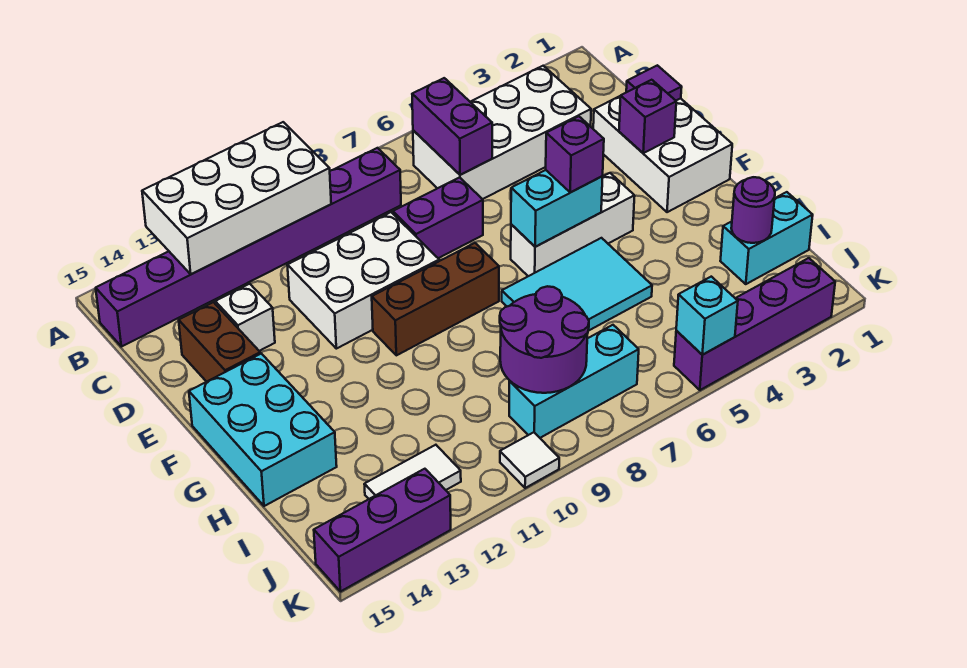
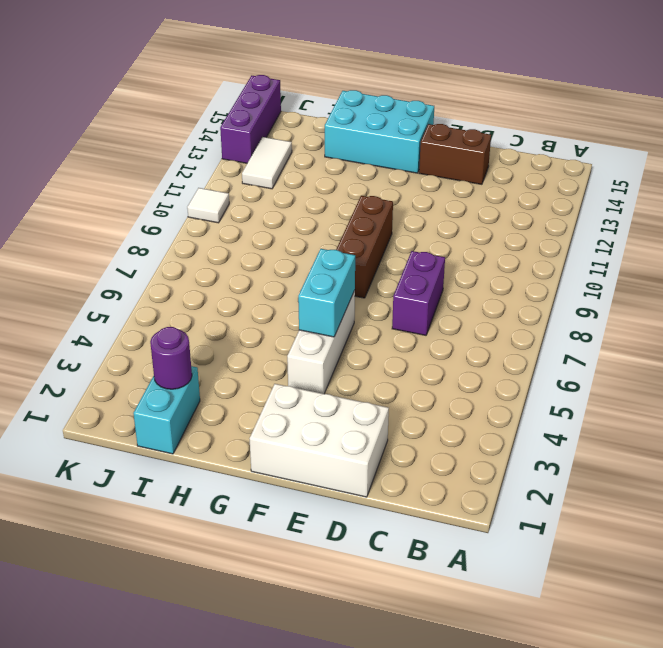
none -> white 2x4 brick [413,66,591,199]
none -> purple 1x8 brick [96,148,401,347]
none -> white 2x3 brick [287,212,439,349]

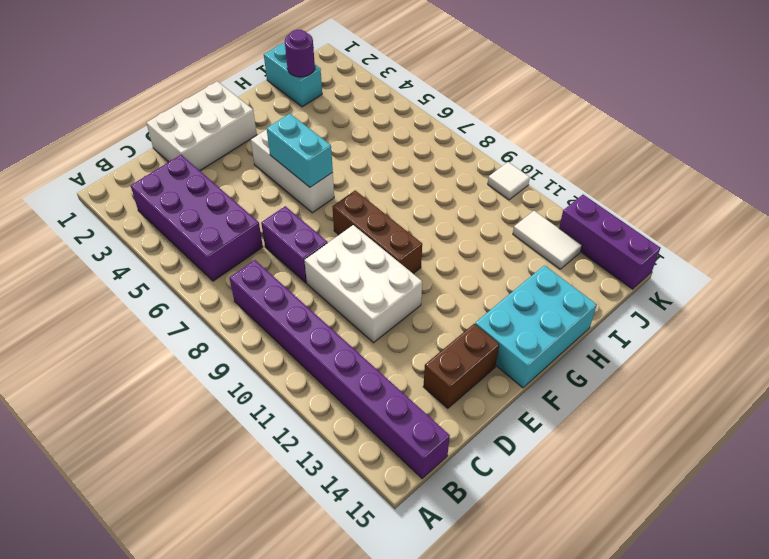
purple 2x4 brick [131,155,263,281] -> white 2x4 brick [413,66,591,199]
none -> white 1x1 brick [215,284,275,351]
none -> cyan 2x3 tile [502,238,652,331]
none -> cyan 1x3 brick [509,325,639,438]

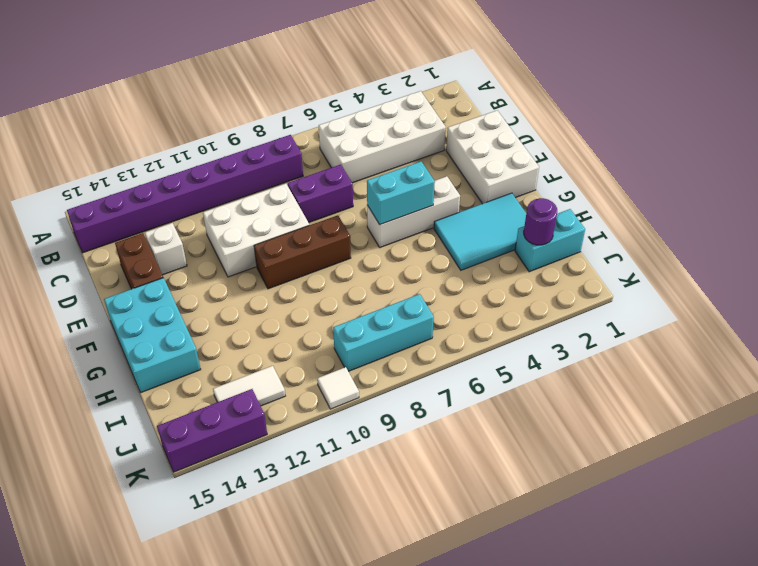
cyan 2x3 tile [434,193,526,270] -> cyan 2x3 tile moved to [502,238,652,331]
none -> purple 1x4 brick [674,258,835,390]
none -> white 2x4 brick [142,122,331,274]
none -> purple 1x2 brick [412,78,492,175]

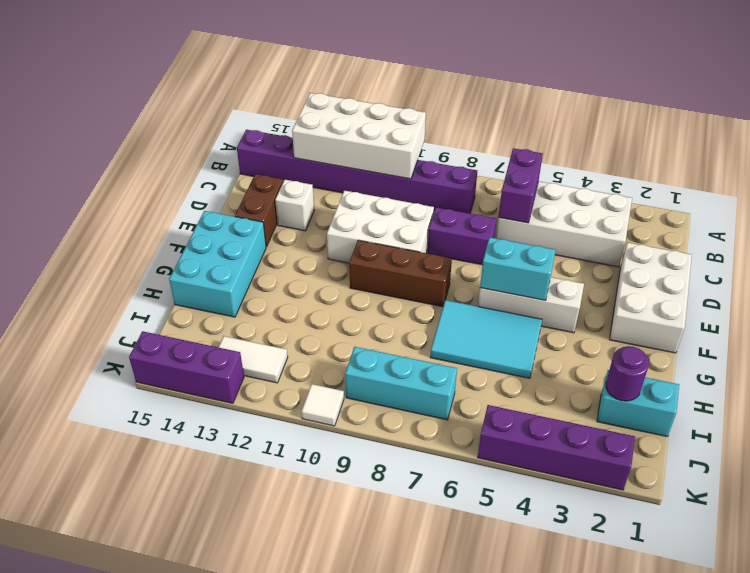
none -> purple 1x1 tile [626,65,682,100]
none -> purple 1x1 brick [619,80,676,153]
none -> purple 2x2 round brick [500,286,589,393]

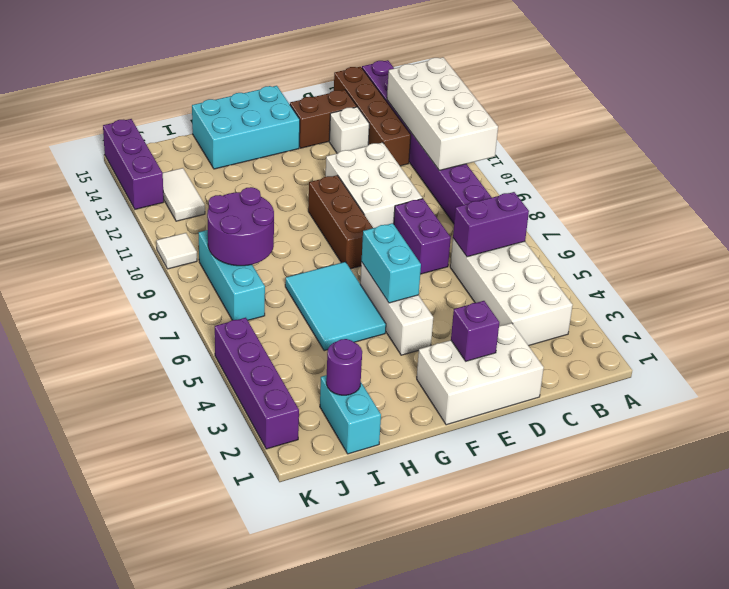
brown 1x4 brick [334,67,411,166] -> none
none -> purple 1x1 tile [626,65,682,100]
none -> cyan 1x1 brick [676,277,738,355]
none -> purple 1x1 brick [546,116,604,192]

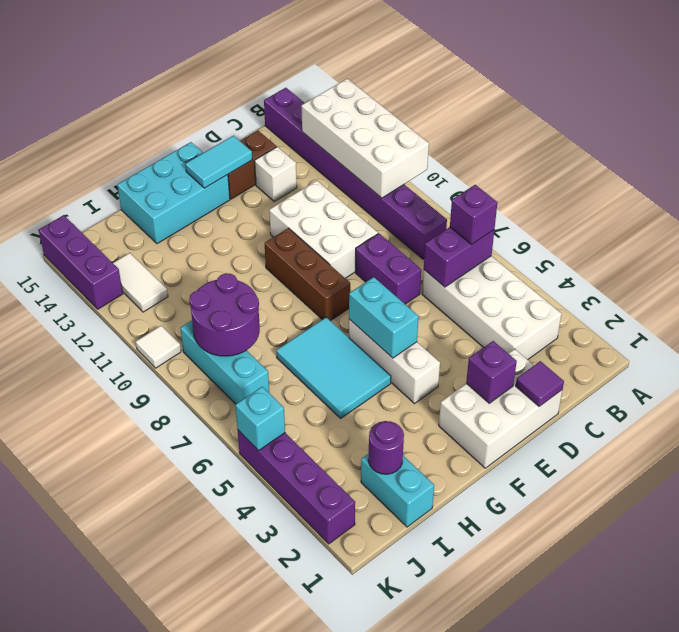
purple 1x1 brick [450,185,497,244] -> purple 1x1 brick moved to [546,116,604,192]
cyan 1x2 tile [185,136,252,188] -> none

